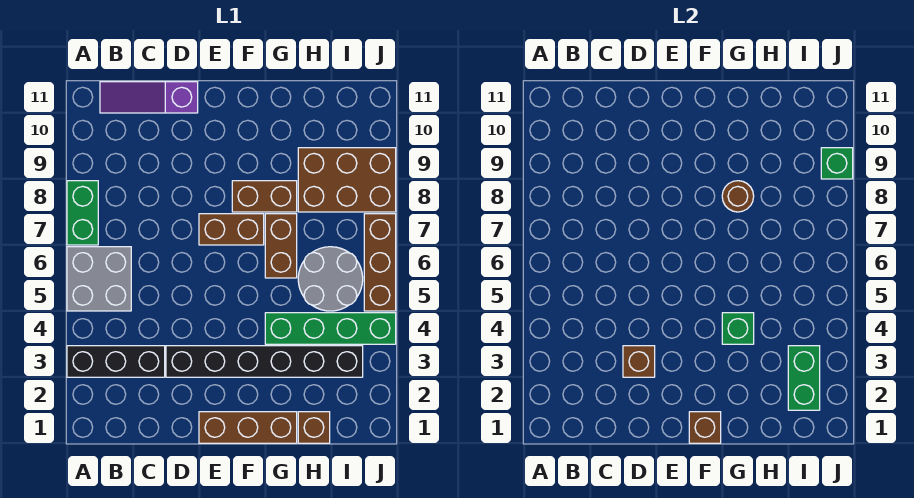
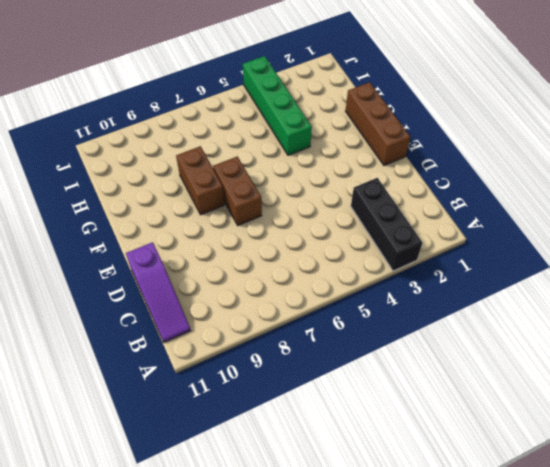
none -> grey 2x2 brick [67,247,131,311]
none -> green 1x2 brick [67,181,98,245]
none -> black 1x6 brick [166,346,363,377]

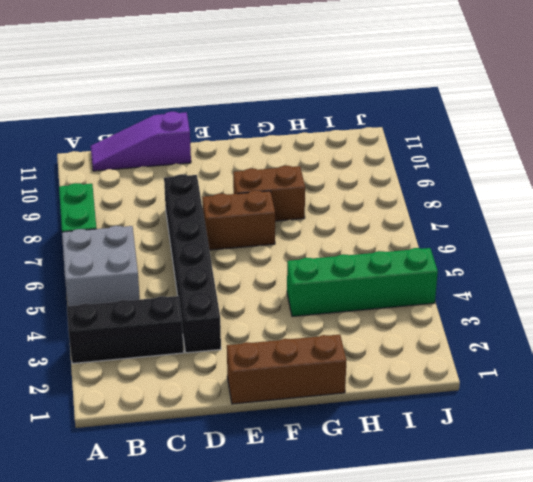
black 1x6 brick [164,174,221,353] -> black 1x6 brick turned to [166,346,363,377]
none -> brown 1x2 brick [265,214,297,278]
none -> brown 1x1 brick [298,412,330,443]
none -> grey 2x2 round brick [298,247,363,311]

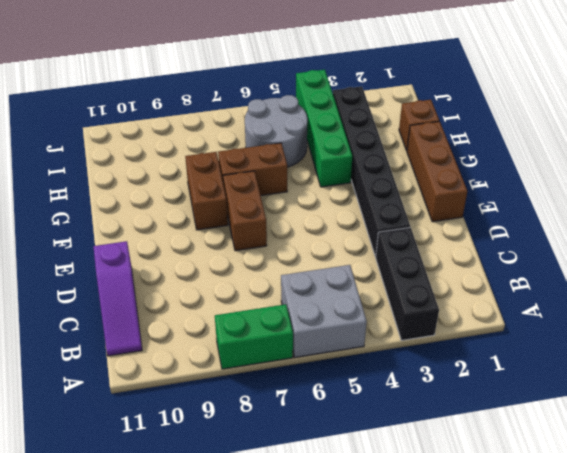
none -> brown 2x3 brick [298,148,396,212]
none -> brown 1x3 brick [364,214,396,311]
none -> brown 1x1 brick [623,346,655,377]

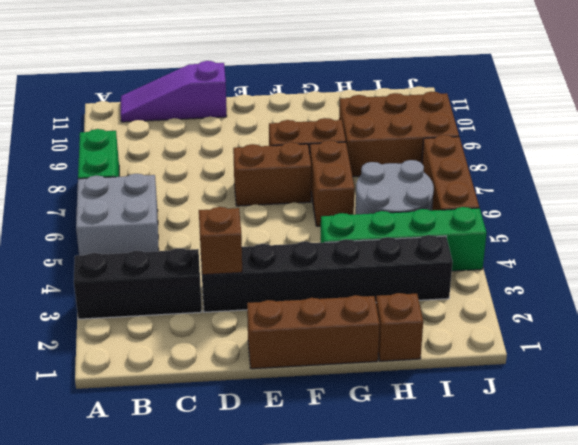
none -> brown 1x1 brick [689,412,721,443]
none -> green 1x1 brick [722,313,754,344]
none -> brown 1x1 round brick [722,181,754,212]

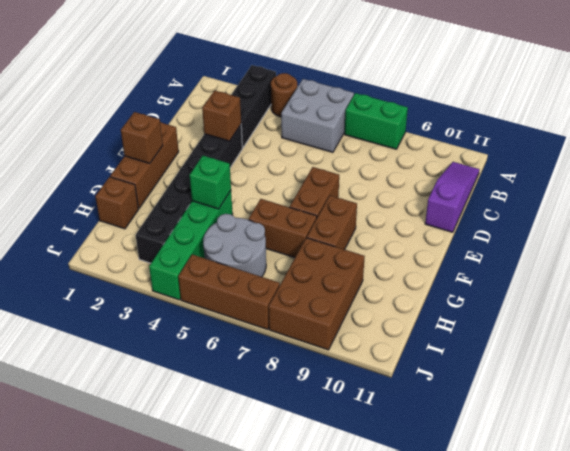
brown 1x1 round brick [271,73,297,117] -> brown 1x1 round brick moved to [722,181,754,212]
none -> green 1x2 brick [788,346,820,410]
none -> green 1x1 brick [821,148,853,179]

